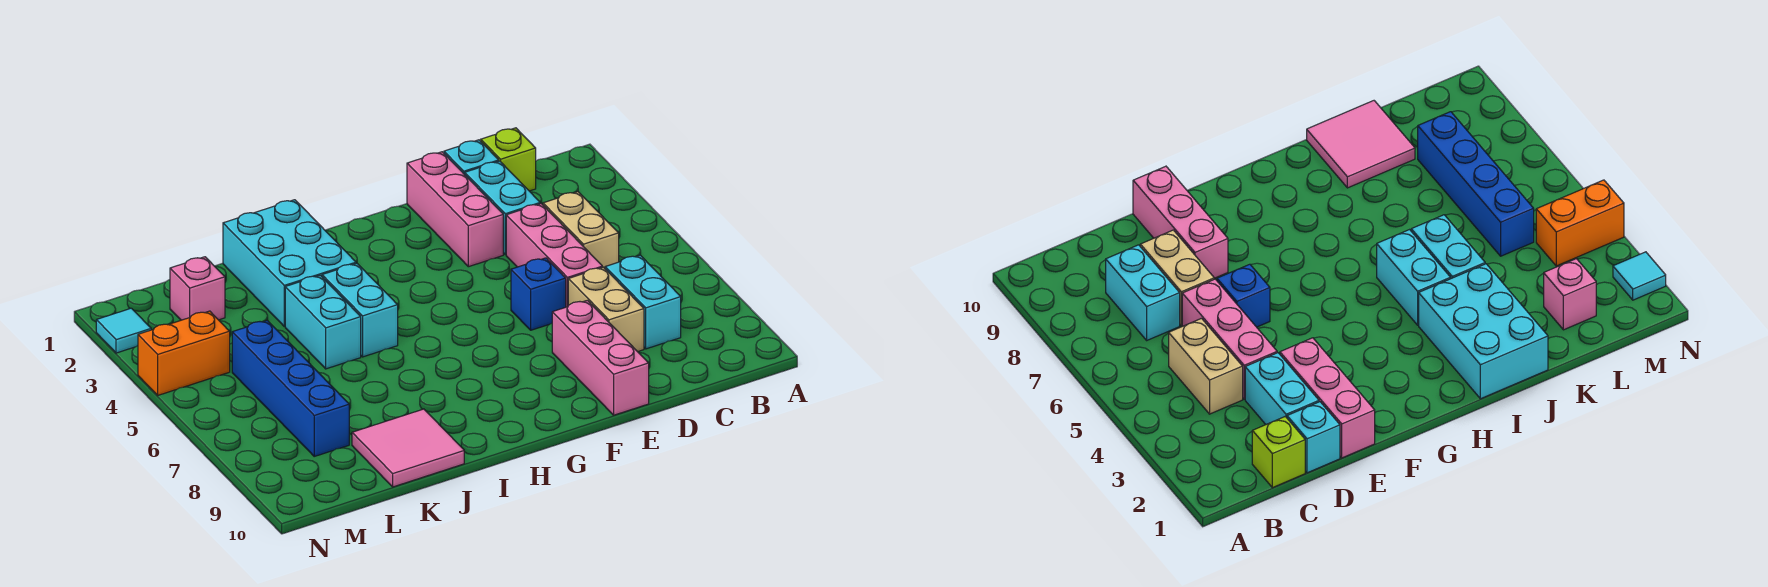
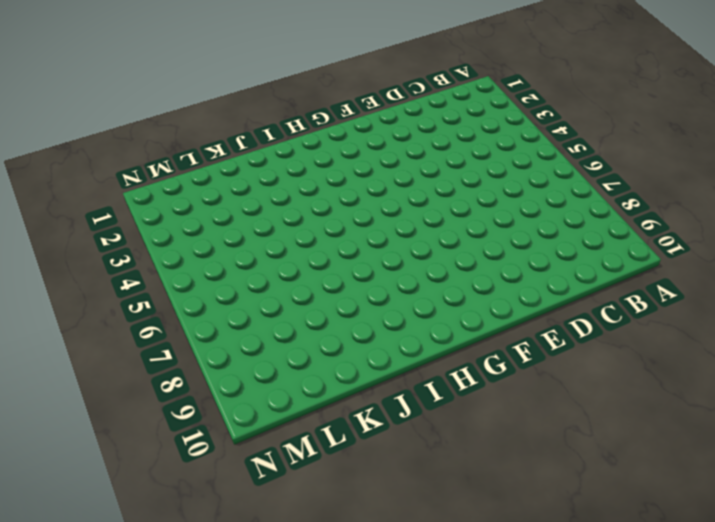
none -> lime 1x1 brick [481,128,536,191]
none -> tan 1x2 brick [543,192,619,268]
none -> cyan 1x2 brick [605,255,681,349]

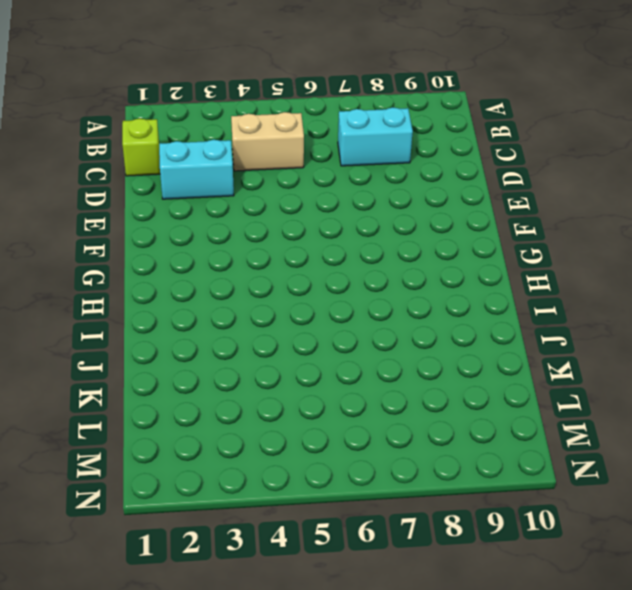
none -> cyan 1x1 brick [444,140,499,175]
none -> pink 1x3 brick [506,204,602,307]
none -> tan 1x2 brick [568,267,644,352]

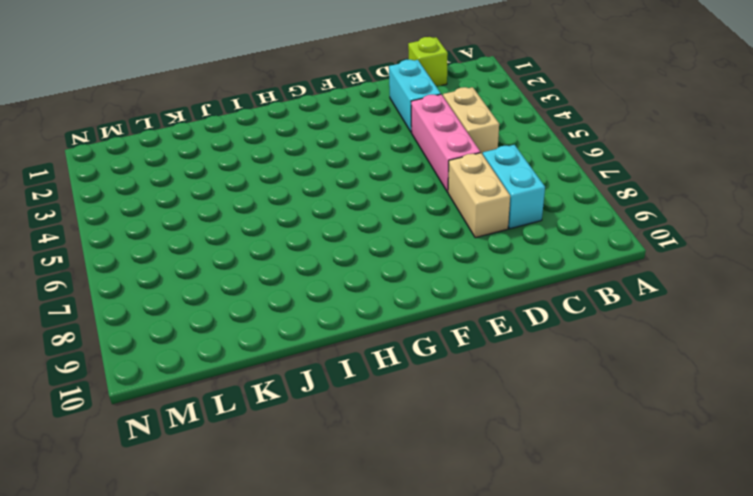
none -> cyan 1x1 brick [444,140,499,175]
none -> pink 1x3 brick [407,152,503,267]
none -> blue 1x1 brick [511,258,566,330]

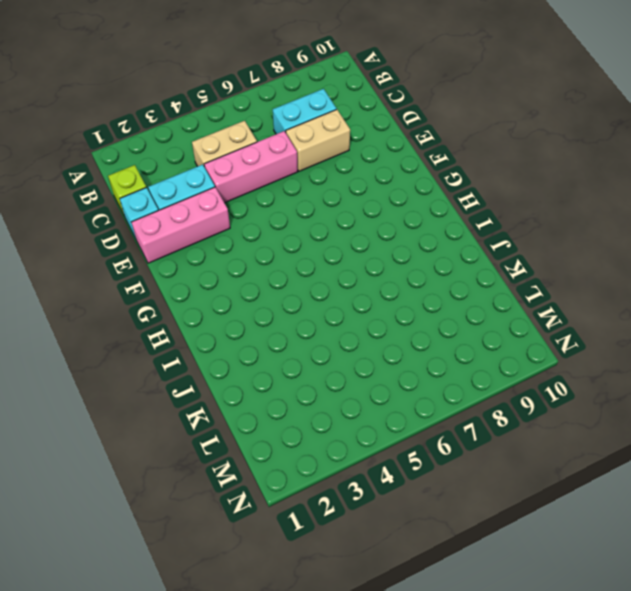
none -> blue 1x1 brick [511,258,566,330]
none -> pink 1x3 brick [552,300,649,415]
none -> cyan 2x3 brick [223,200,356,326]

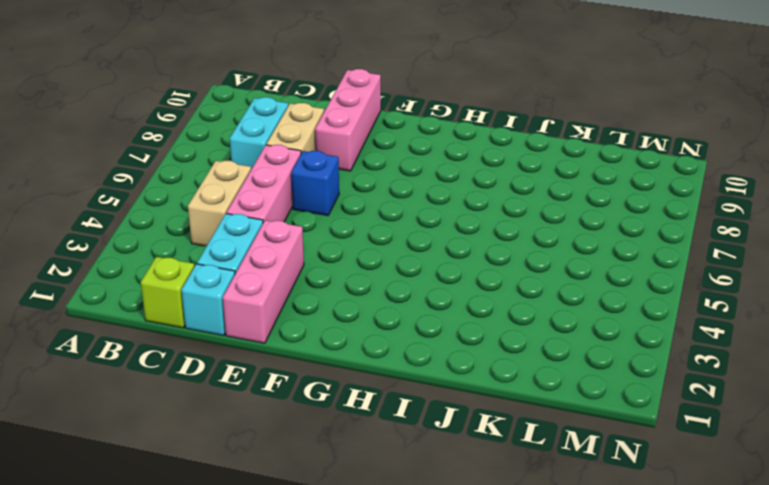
none -> cyan 2x3 brick [223,200,356,326]
none -> cyan 1x2 brick [322,263,398,357]
none -> cyan 1x2 brick [285,275,361,369]

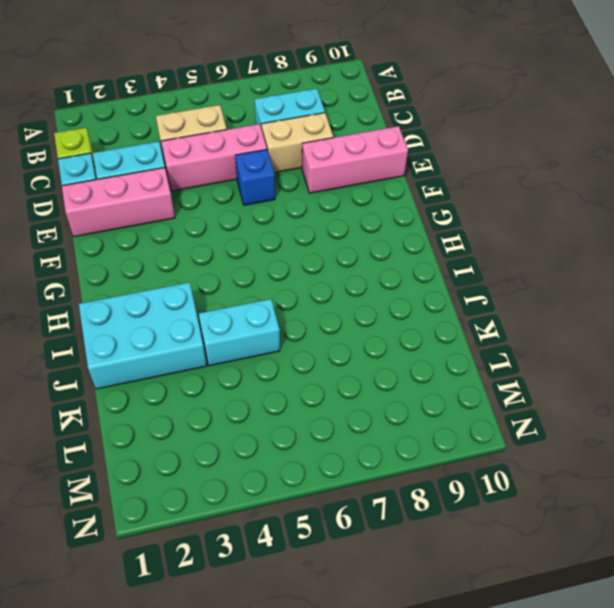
none -> cyan 1x2 brick [322,263,398,357]
none -> pink 2x2 tile [352,409,464,487]
none -> pink 1x1 brick [170,257,225,320]

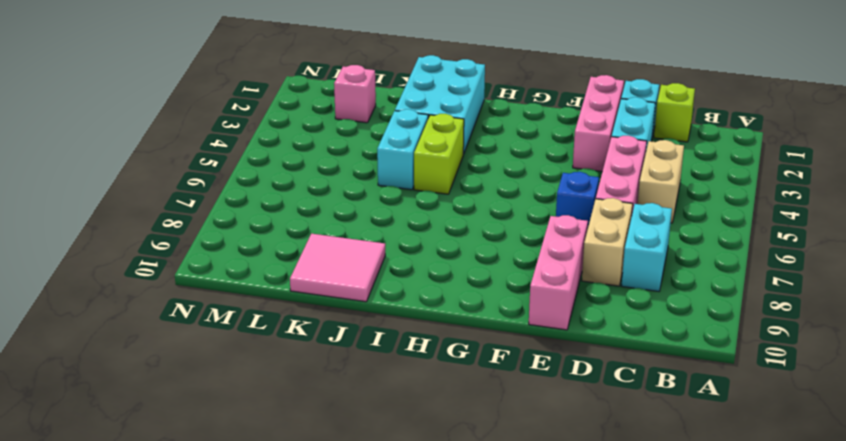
lime 1x2 brick [414,114,464,194] -> cyan 1x2 brick [322,263,398,357]
none -> blue 1x4 brick [232,320,349,456]
none -> orange 1x2 brick [138,311,230,395]
none -> cyan 1x1 tile [96,308,151,353]

